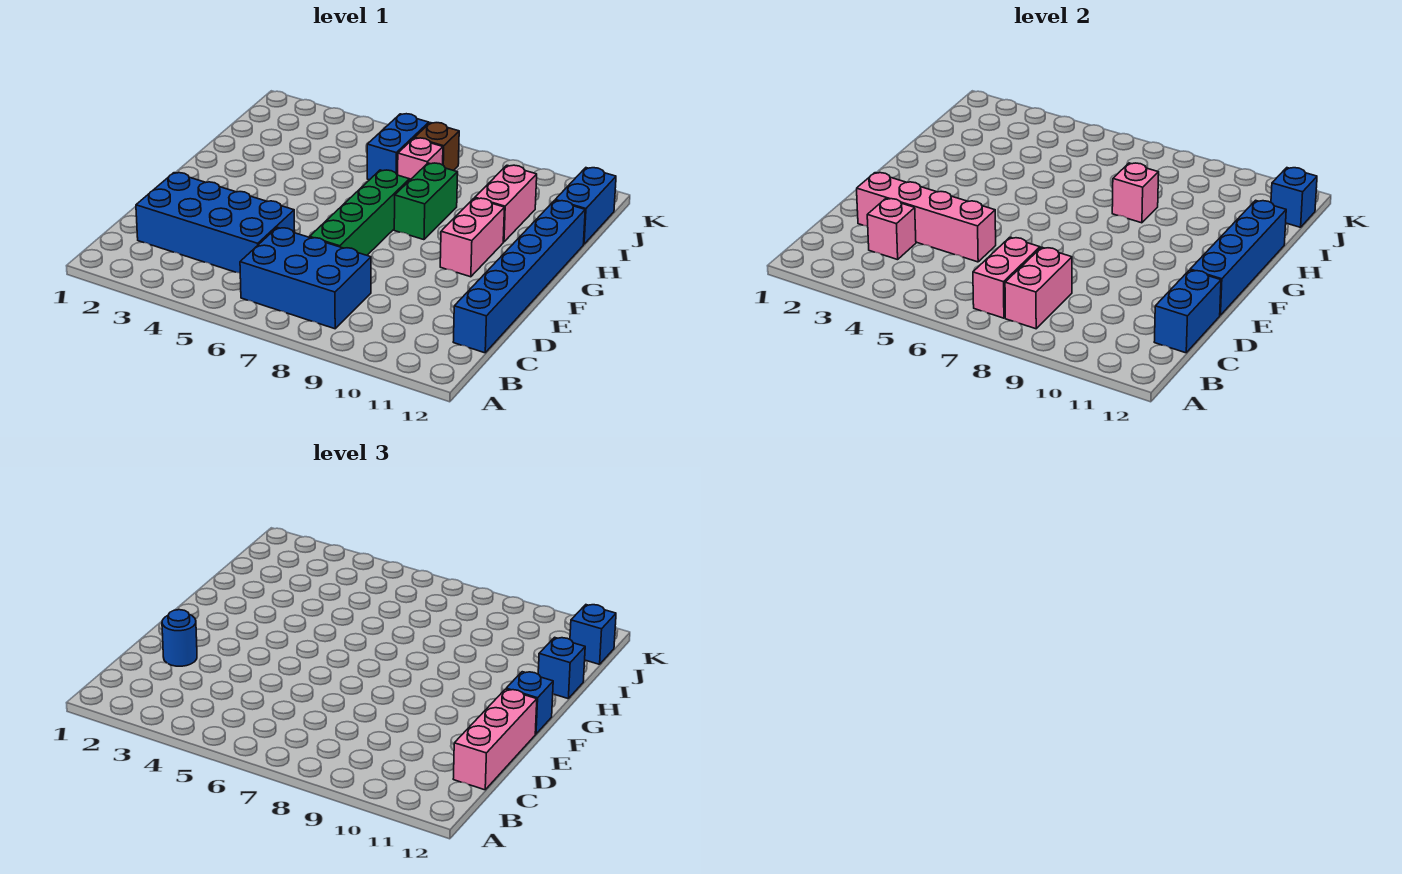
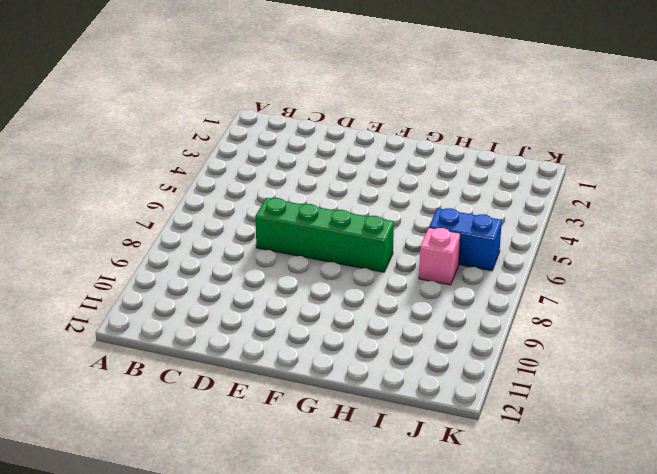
none -> blue 2x3 brick [240,227,371,329]
none -> blue 2x4 brick [136,173,295,273]
none -> blue 1x6 brick [453,200,585,353]

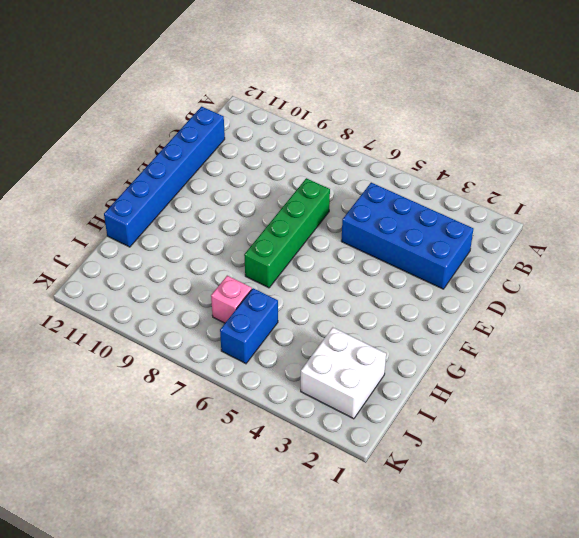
white 2x2 brick [301,328,386,419] -> none
none -> blue 2x3 brick [240,227,371,329]
none -> pink 1x2 brick [440,198,504,277]
none -> green 1x2 brick [394,163,458,240]

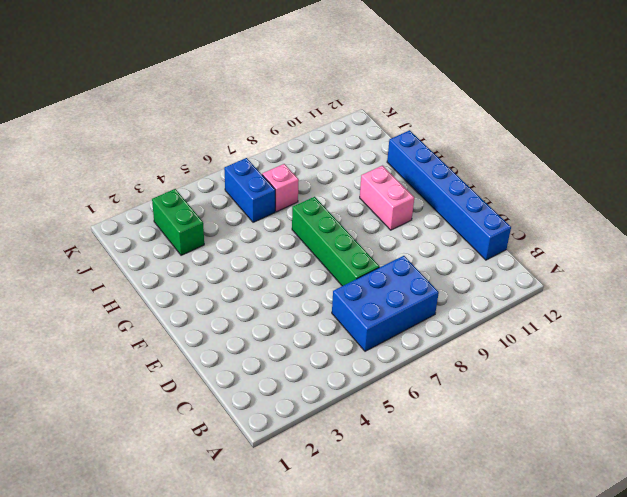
green 1x2 brick [152,189,204,255] -> green 1x2 brick moved to [394,163,458,240]
none -> blue 2x4 brick [136,173,295,273]
none -> pink 1x2 brick [475,165,537,242]
none -> blue 1x2 brick [555,168,616,244]

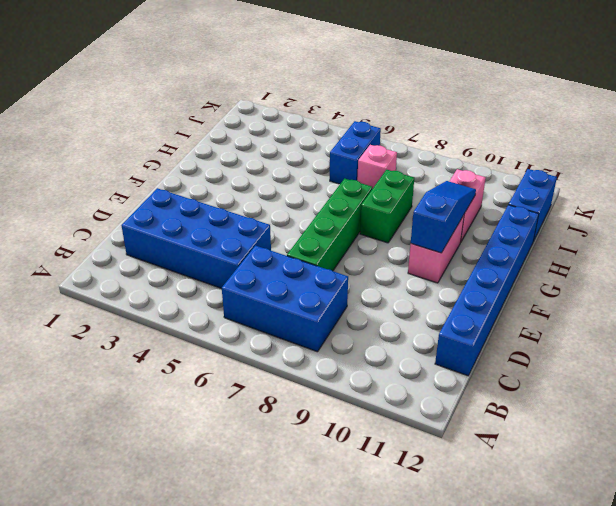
blue 1x3 slope [411,181,476,253] -> none
none -> brown 1x1 brick [415,123,459,171]
none -> pink 1x2 brick [973,237,1040,318]
none -> pink 1x2 brick [1005,247,1072,329]

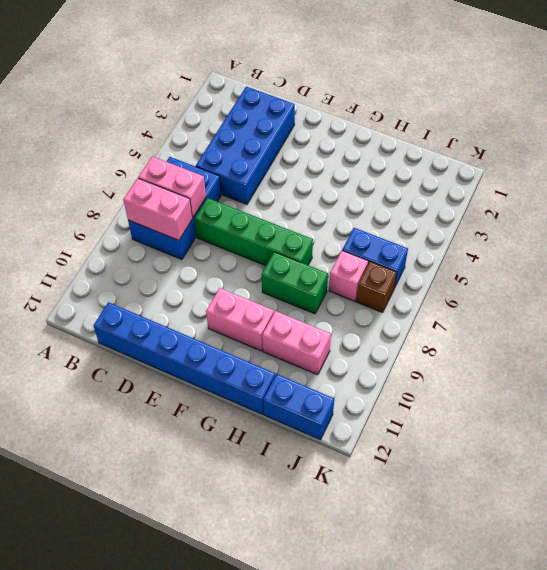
none -> pink 1x1 brick [867,199,916,260]
none -> blue 1x2 brick [1154,270,1221,353]
none -> pink 1x4 brick [857,173,996,262]

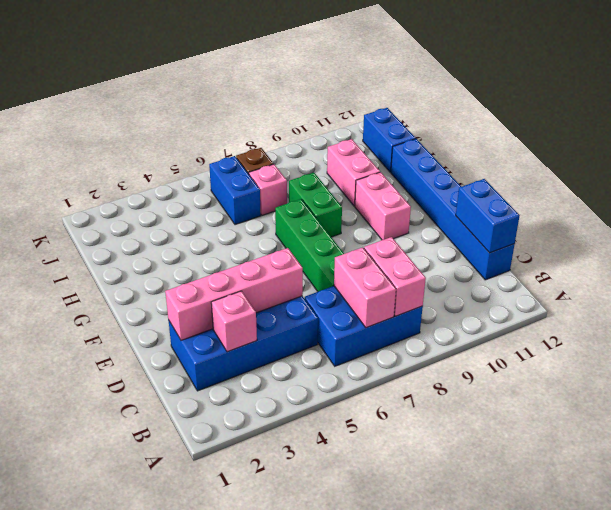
none -> blue 1x4 brick [1190,200,1286,315]
none -> pink 1x1 brick [1112,163,1159,223]
none -> blue 1x1 brick [1271,168,1317,227]

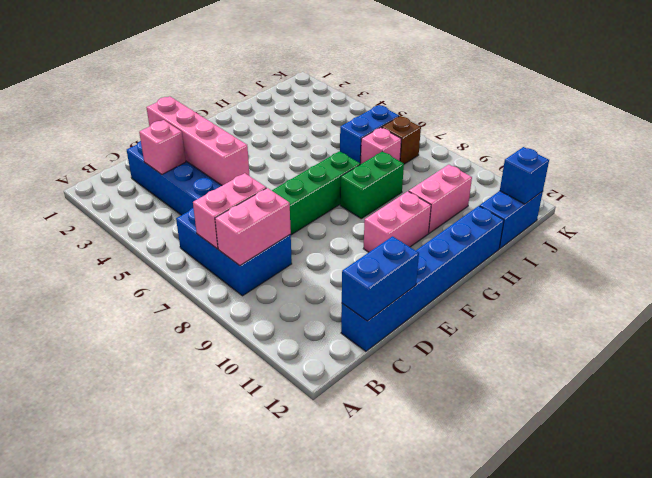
none -> blue 1x4 brick [1190,200,1286,315]
none -> pink 1x1 brick [1112,163,1159,223]
none -> pink 1x3 brick [453,689,537,790]

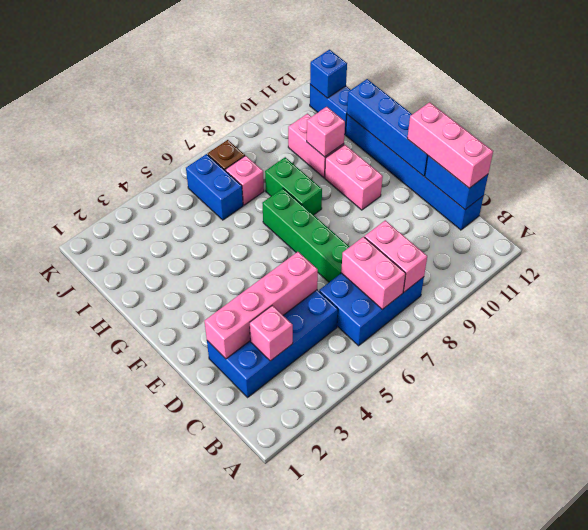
pink 1x1 brick [307,107,345,157] -> pink 1x1 brick moved to [1112,163,1159,223]
none -> blue 1x1 round brick [162,610,197,666]
none -> blue 1x1 brick [506,672,553,734]
none -> blue 1x1 brick [538,637,585,698]

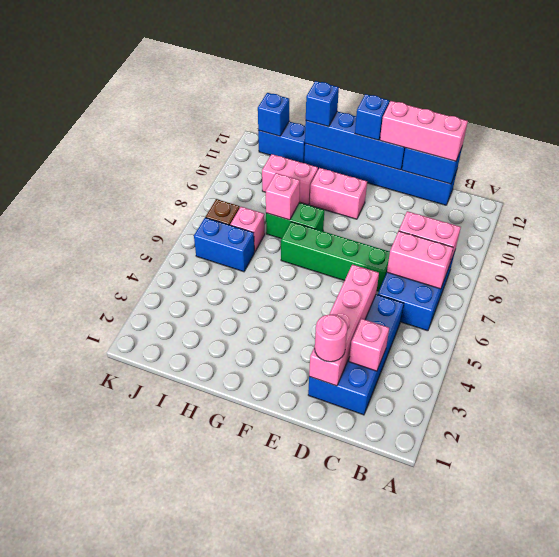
pink 1x1 round brick [315,314,347,362] -> blue 1x1 round brick [162,610,197,666]
none -> blue 1x1 brick [570,605,616,664]

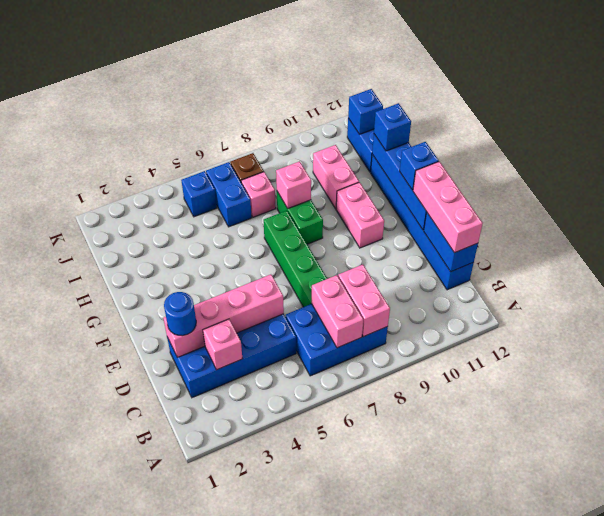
blue 1x1 brick [181,171,217,217] -> blue 1x1 brick moved to [570,605,616,664]

